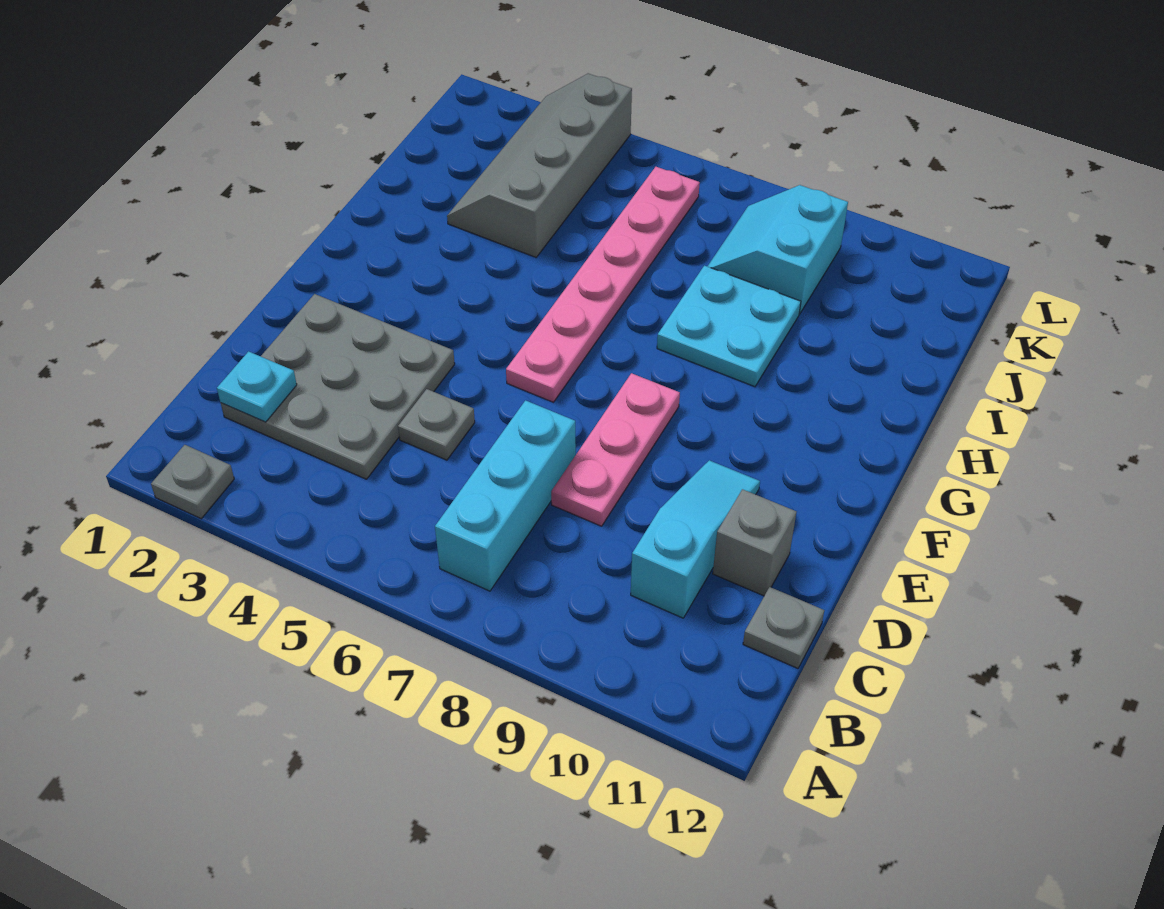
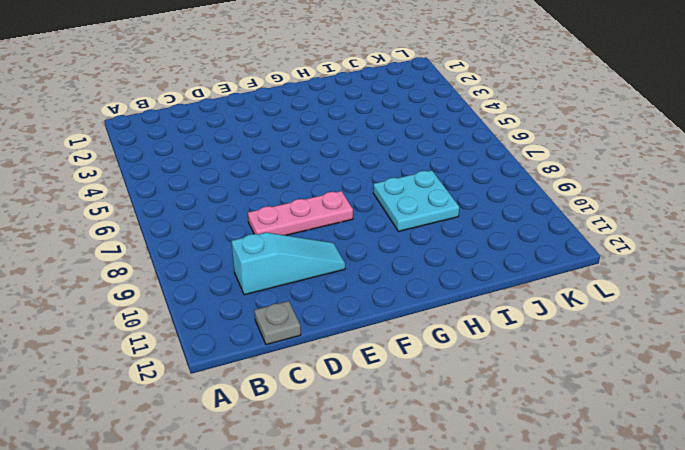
none -> grey 1x1 plate [151,445,234,519]
none -> cyan 1x3 brick [435,400,576,591]
none -> grey 3x3 plate [221,294,455,479]

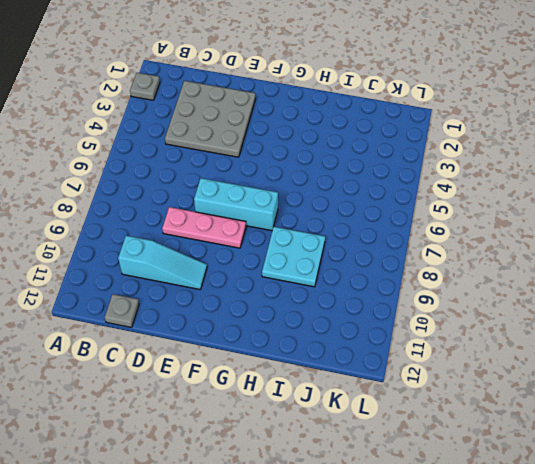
cyan 1x3 brick [194,178,278,231] -> cyan 1x3 brick moved to [435,400,576,591]
none -> grey 1x1 plate [398,389,475,460]
none -> grey 1x1 brick [713,489,796,596]
none -> pink 1x6 plate [506,167,700,402]

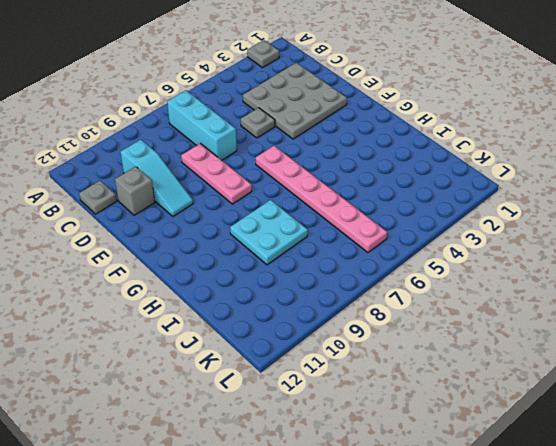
none -> grey 2x4 slope [447,73,632,257]
none -> cyan 2x2 slope [708,185,848,314]
none -> cyan 1x1 plate [217,351,297,422]

